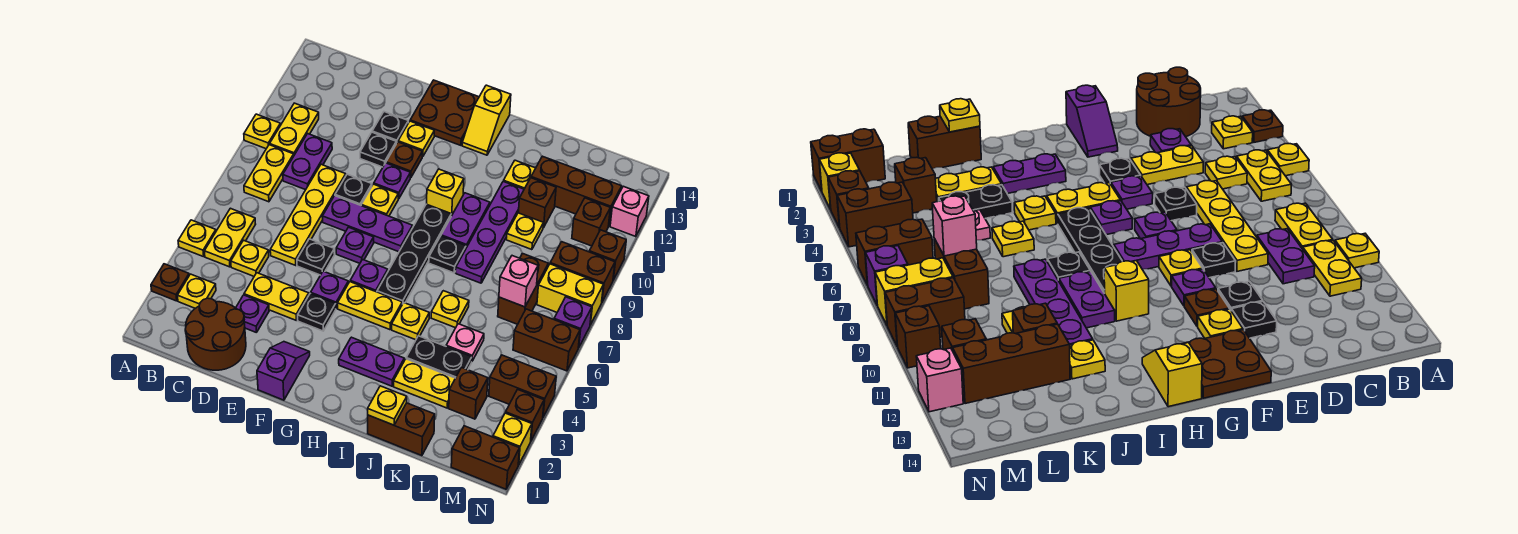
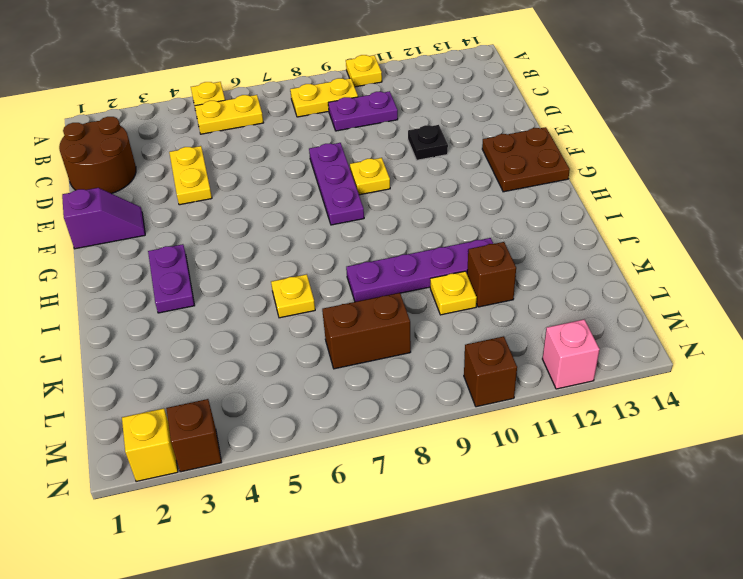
none -> brown 1x1 plate [151,264,189,301]
none -> yellow 1x1 plate [177,274,216,308]
none -> yellow 1x2 plate [270,103,319,155]
none -> yellow 1x1 plate [231,240,269,276]

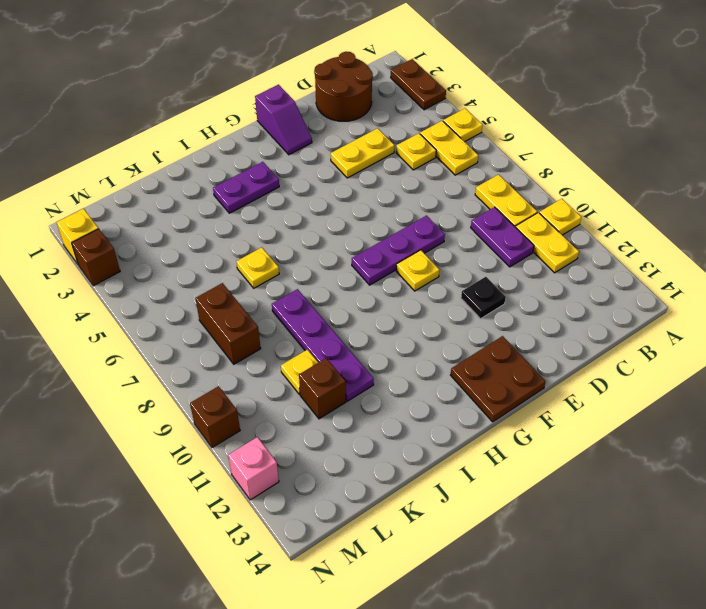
brown 1x2 plate [391,59,446,110] -> brown 1x1 plate [151,264,189,301]
none -> yellow 1x1 plate [177,274,216,308]
none -> purple 1x1 plate [236,295,269,333]
none -> yellow 1x4 plate [270,164,346,266]
none -> black 1x1 plate [297,239,335,275]

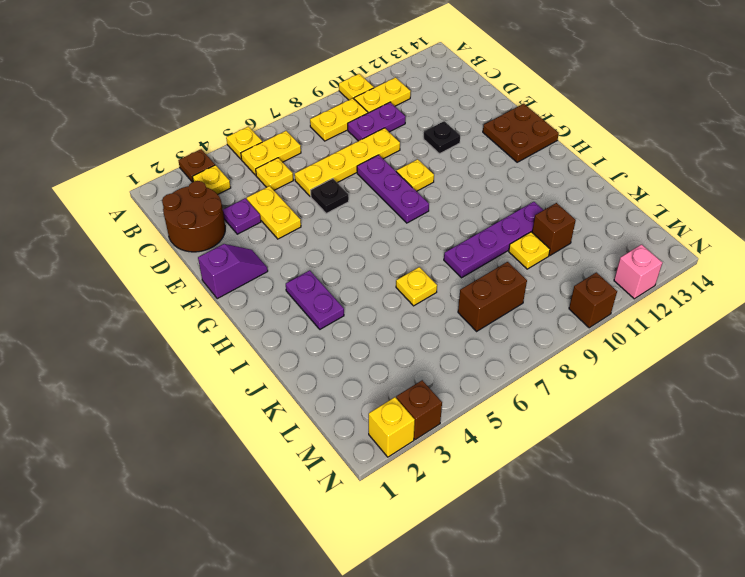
none -> black 1x1 plate [335,174,372,205]
none -> black 1x1 plate [372,112,408,144]
none -> black 1x1 plate [298,293,336,331]
none -> purple 1x1 plate [311,271,348,308]

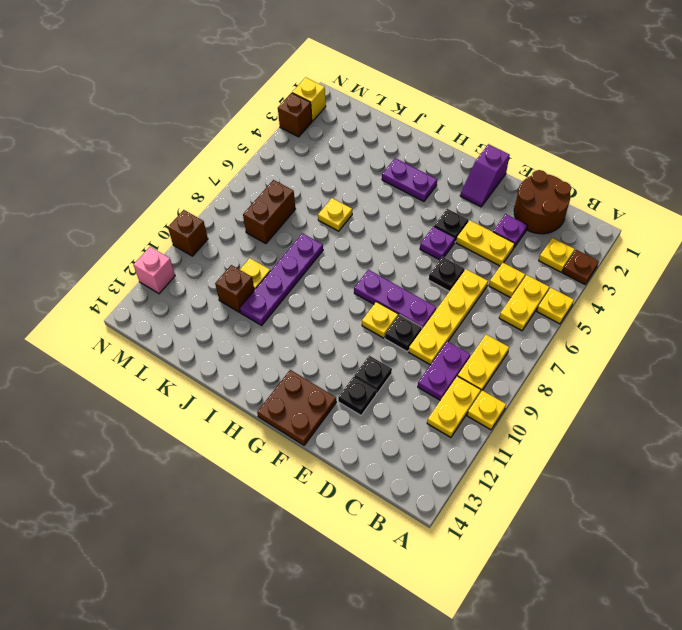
none -> purple 1x1 plate [336,227,374,263]
none -> purple 1x1 plate [374,163,410,199]
none -> brown 1x1 plate [386,142,423,178]
none -> yellow 1x1 plate [398,121,434,157]

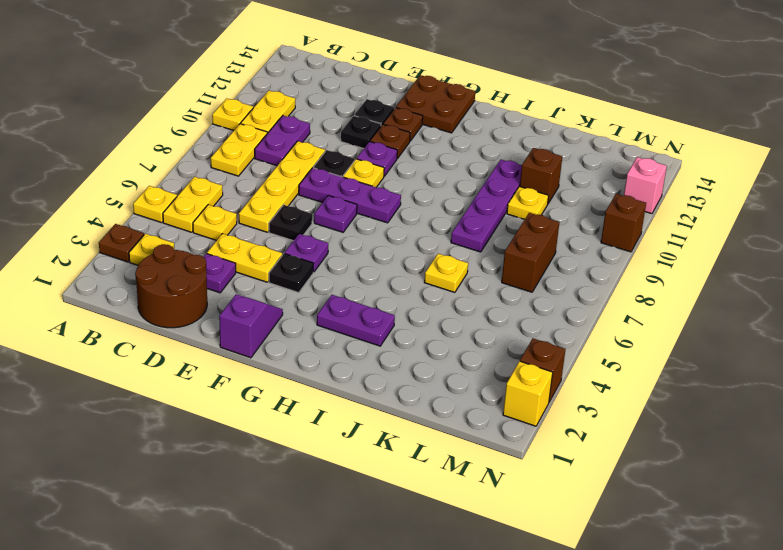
brown 1x1 plate [383,108,423,141] -> yellow 1x1 plate [398,121,434,157]
none -> yellow 1x2 plate [338,282,402,330]
none -> purple 1x1 plate [350,260,388,292]
none -> black 1x4 plate [377,204,451,304]
none -> yellow 1x1 brick [427,169,464,216]

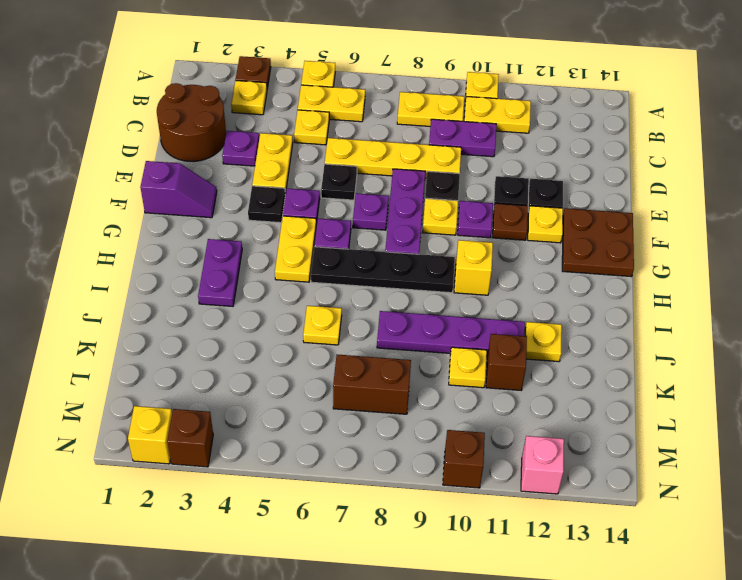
none -> yellow 1x2 slope [462,85,511,155]
none -> yellow 1x1 plate [392,303,429,340]
none -> black 1x1 plate [429,236,466,273]
none -> purple 1x2 plate [441,193,490,248]

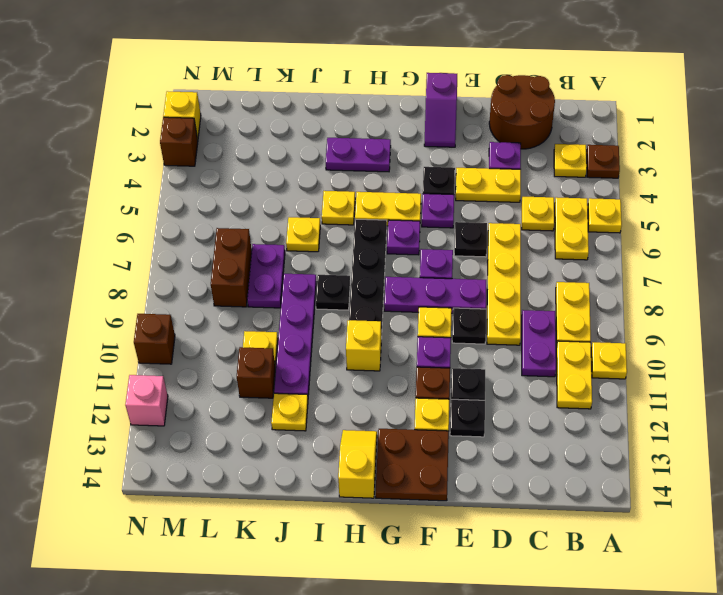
purple 1x2 plate [247,244,285,308] -> purple 1x2 plate moved to [441,193,490,248]
none -> brown 1x2 brick [368,403,435,456]
none -> yellow 1x2 plate [394,359,455,408]
none -> black 1x2 plate [406,336,472,378]
none -> pink 1x1 plate [446,324,484,361]

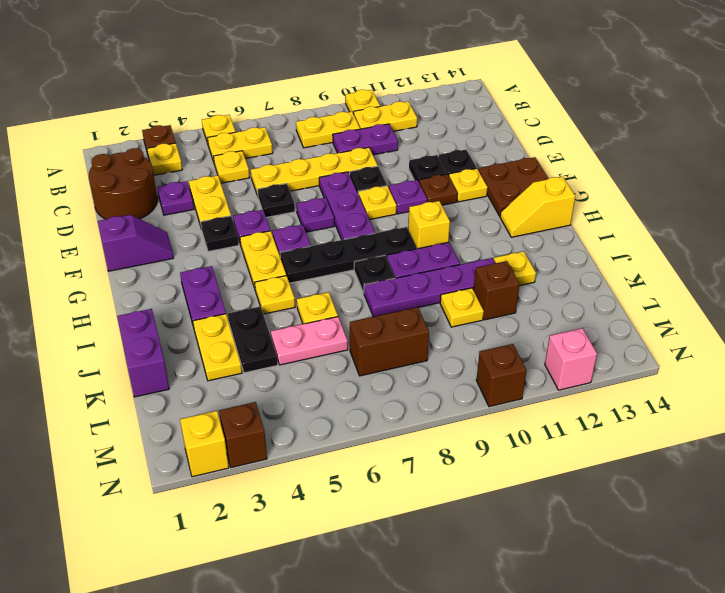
purple 1x2 brick [117,309,169,397] -> brown 1x2 brick [368,403,435,456]
pink 1x2 plate [271,317,348,365] -> pink 1x1 plate [446,324,484,361]
none -> brown 1x3 brick [531,156,622,225]
none -> brown 1x1 brick [449,368,488,419]
none -> brown 1x2 brick [451,426,520,489]
none -> brown 1x2 brick [489,355,556,417]

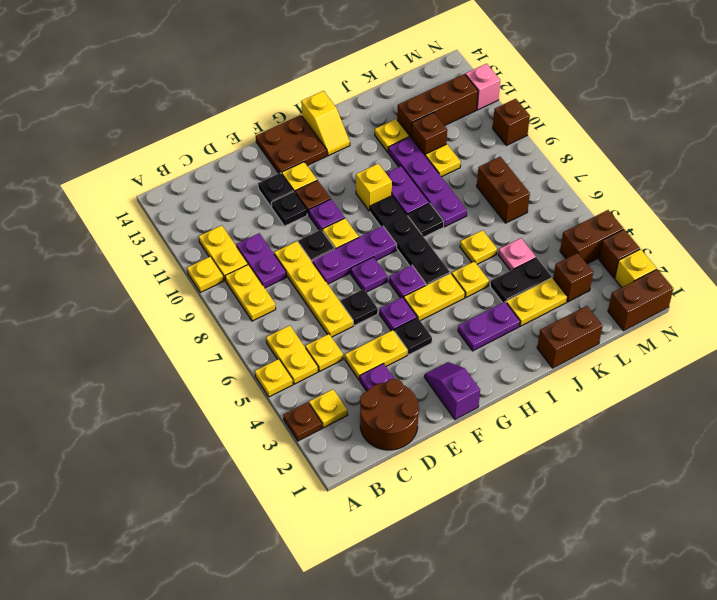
none -> brown 1x2 brick [513,309,580,371]
none -> yellow 1x2 brick [537,264,603,325]
none -> brown 1x2 brick [550,242,615,302]
none -> brown 1x1 brick [572,198,610,246]

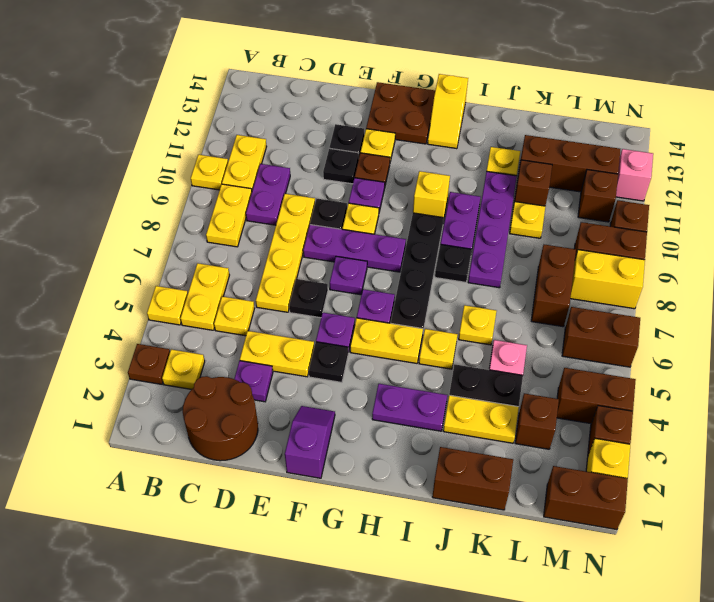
none -> purple 1x1 brick [554,297,592,348]
none -> yellow 1x1 plate [368,386,407,425]
none -> pink 1x1 brick [499,256,538,307]

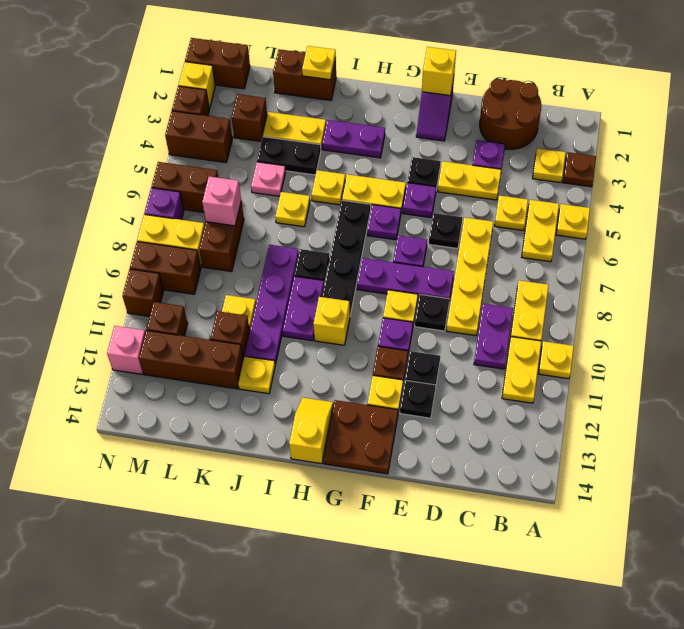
yellow 1x1 brick [422,47,456,96] -> none

